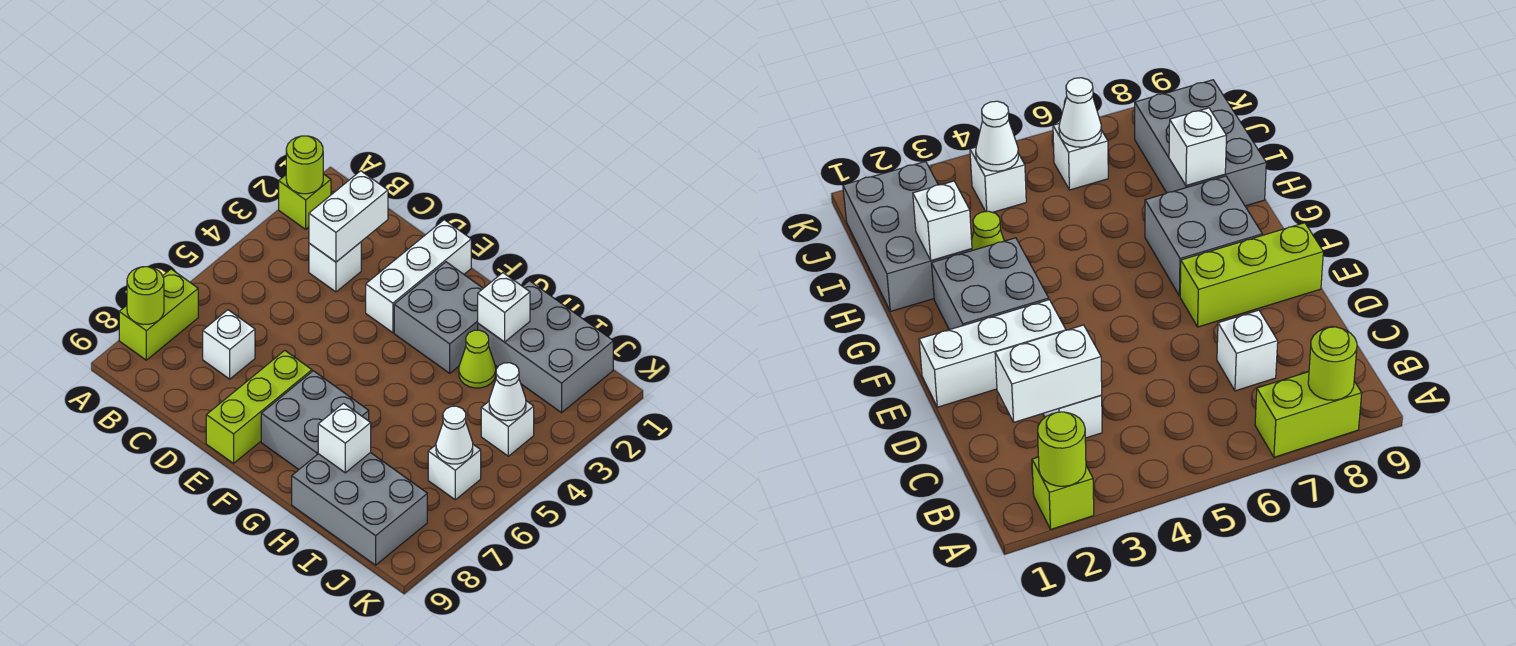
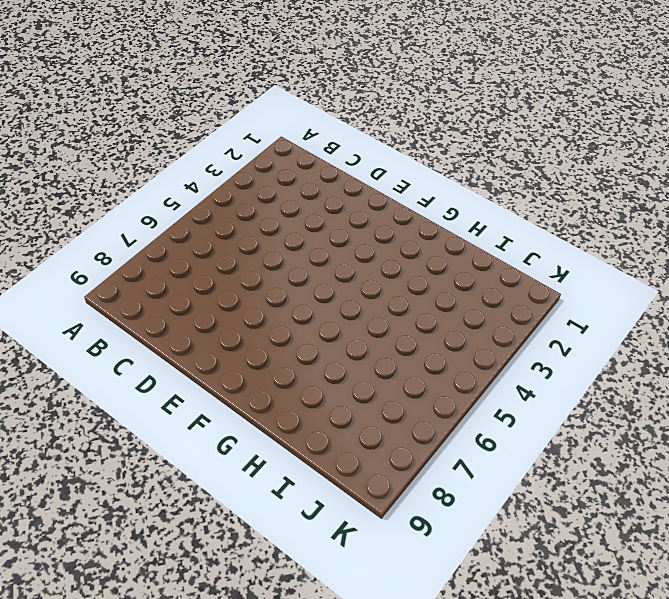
none -> lime 1x1 brick [279,174,331,229]
none -> lime 1x2 brick [119,269,198,360]
none -> white 1x1 brick [309,242,361,292]

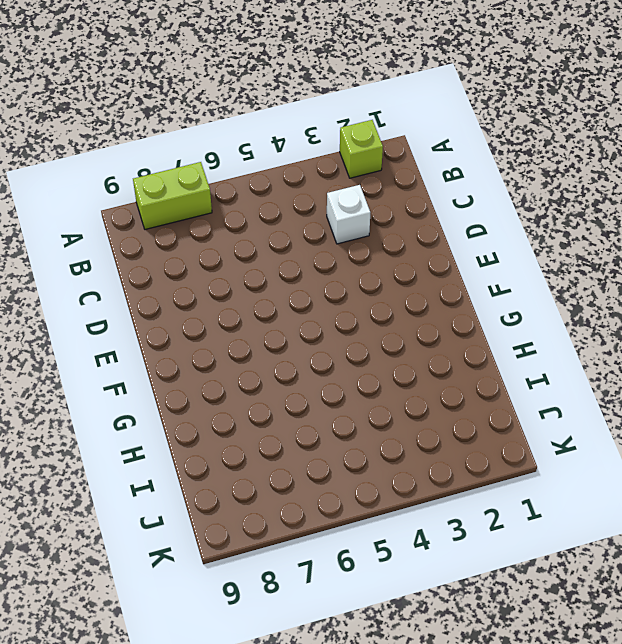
none -> white 1x1 brick [203,310,255,379]
none -> white 1x3 brick [366,220,471,333]
none -> lime 1x3 brick [206,351,312,463]

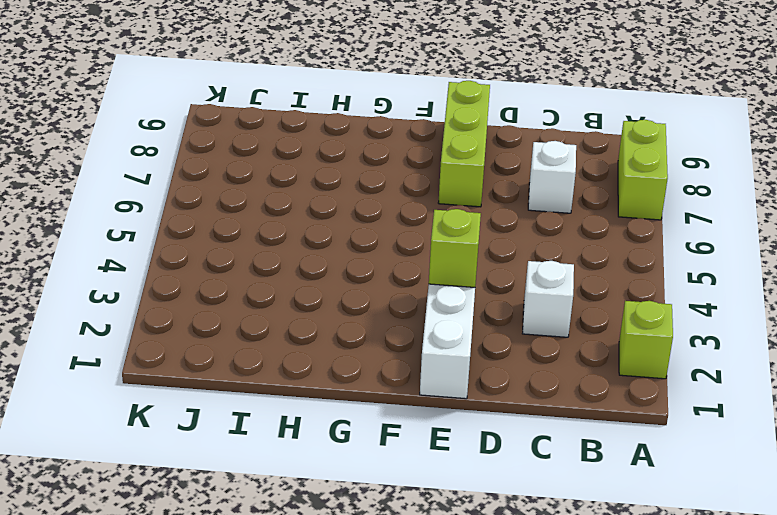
lime 1x1 brick [429,209,481,287] -> none
none -> grey 2x2 brick [394,262,483,373]
none -> grey 2x2 brick [261,371,369,469]
none -> grey 2x3 brick [478,281,613,413]

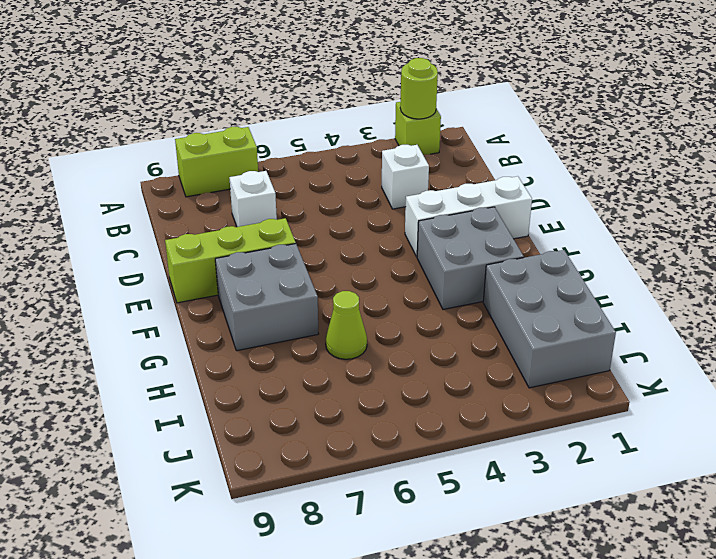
lime 1x1 cone [326,291,367,359] -> lime 1x1 cone moved to [459,330,496,388]
none -> grey 2x3 brick [292,452,427,565]
none -> white 1x1 brick [481,401,534,456]
none -> white 1x1 brick [428,445,481,500]

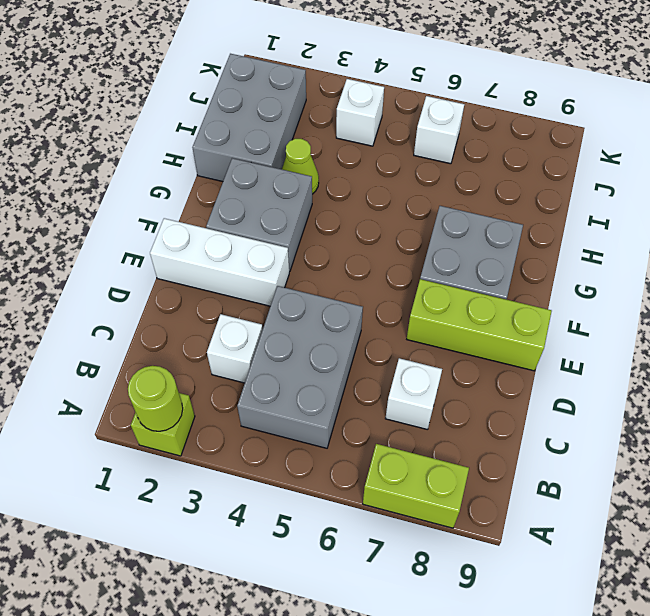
grey 2x3 brick [237,286,363,448] -> grey 2x3 brick moved to [292,452,427,565]
none -> lime 1x1 round brick [127,267,164,325]
none -> white 1x2 brick [309,171,388,262]
none -> white 1x1 brick [478,273,530,342]

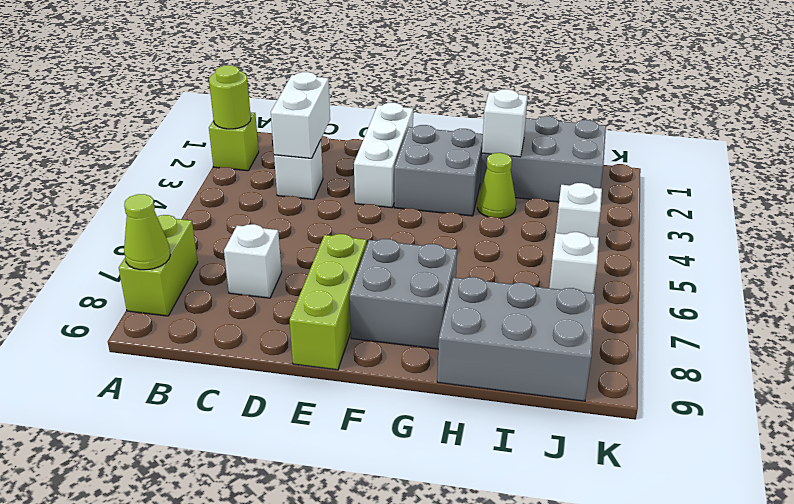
lime 1x1 cone [124,194,170,270] -> lime 1x1 round brick [127,267,164,325]
none -> white 1x1 brick [318,403,371,473]
none -> white 1x1 cone [489,363,526,421]
none -> white 1x1 cone [436,406,473,464]

